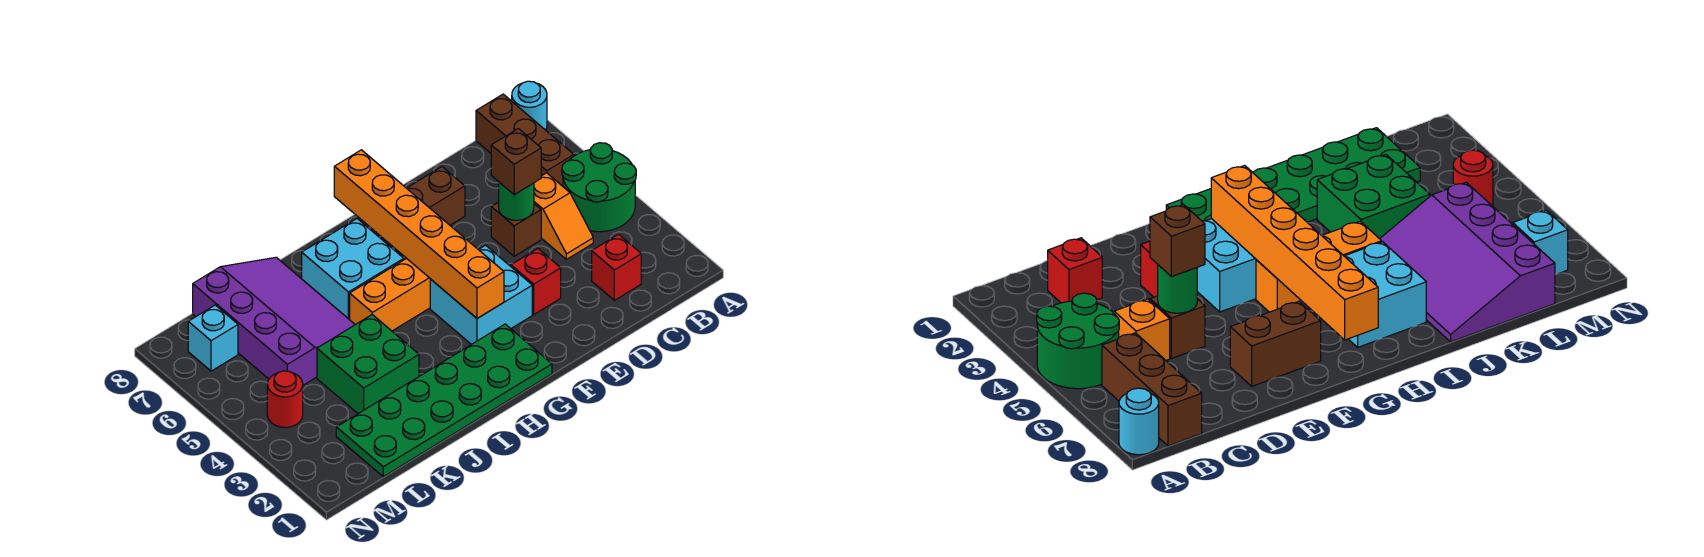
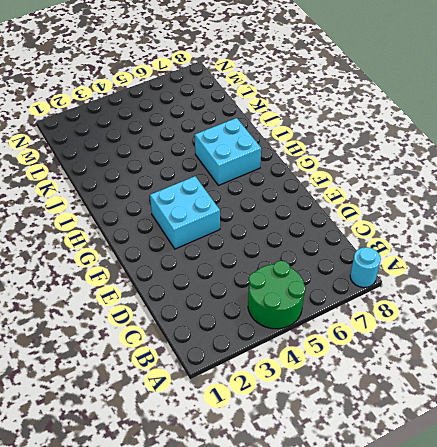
none -> brown 1x3 brick [476,94,574,186]
none -> red 1x1 brick [592,234,641,300]
none -> orange 1x2 slope [534,173,593,259]

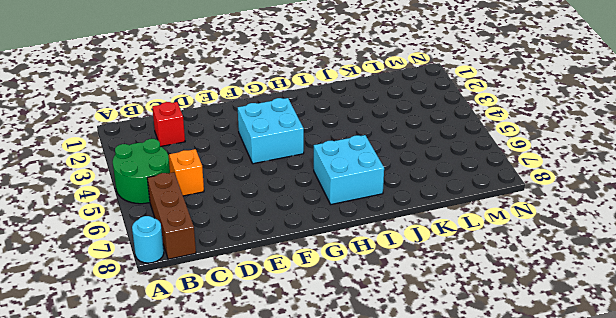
none -> brown 1x1 brick [491,202,541,256]
none -> red 1x1 brick [511,249,561,314]
none -> brown 1x2 brick [407,167,465,225]

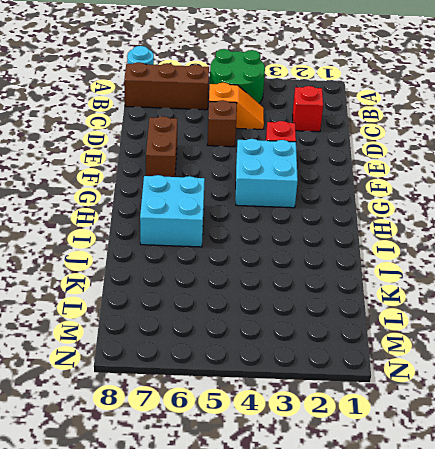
none -> green 2x6 plate [336,324,552,477]
none -> orange 1x3 brick [350,258,430,331]
none -> green 2x2 brick [317,315,419,414]

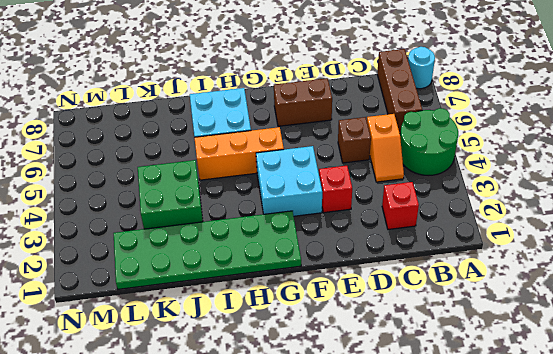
none -> purple 3x4 slope [193,257,355,385]
none -> red 1x1 round brick [267,371,303,428]
none -> cyan 1x1 brick [188,305,238,371]

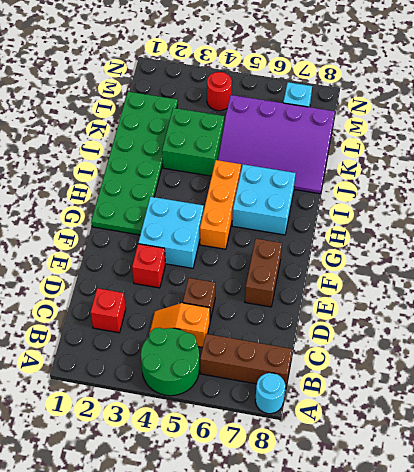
none -> green 1x1 round brick [499,182,534,220]
none -> orange 1x6 brick [334,150,504,318]
none -> brown 1x1 brick [491,129,541,195]

